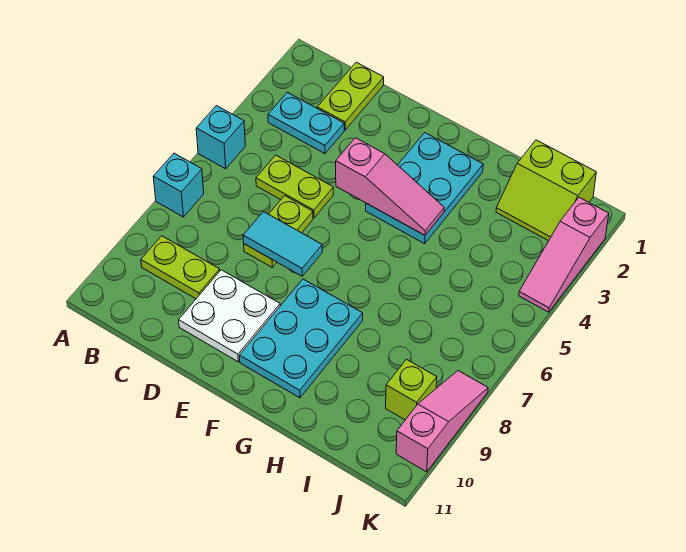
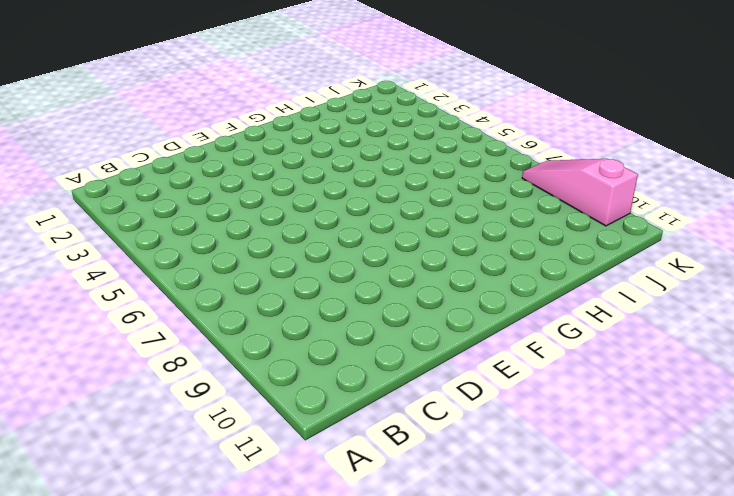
none -> cyan 1x1 brick [196,106,245,169]
none -> cyan 1x1 brick [153,153,204,217]
none -> cyan 1x2 plate [268,92,344,153]

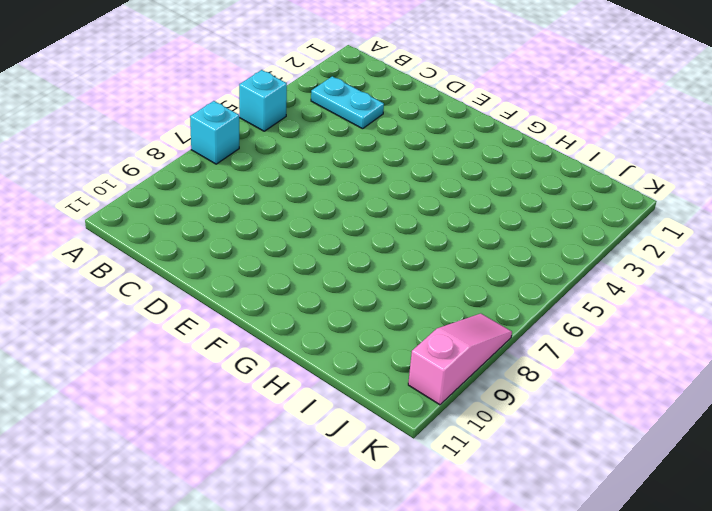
none -> lime 1x2 plate [141,236,220,299]
none -> lime 1x2 plate [317,62,384,130]
none -> lime 1x2 plate [256,155,333,218]

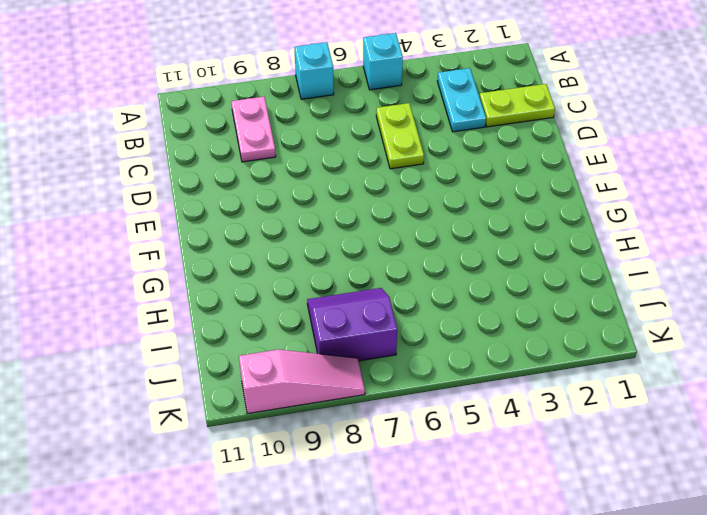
pink 1x2 plate [231,97,276,162] -> lime 1x2 plate [141,236,220,299]
purple 2x2 slope [307,288,397,361] -> none
none -> lime 1x2 plate [244,196,313,267]
none -> white 2x2 plate [179,270,280,362]
none -> cyan 2x3 plate [366,133,483,244]

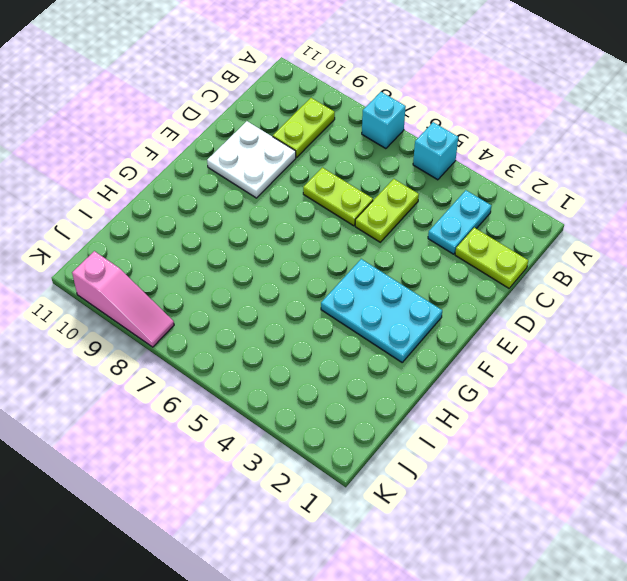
none -> cyan 2x3 plate [239,279,363,398]
none -> lime 2x2 slope [496,140,596,241]
none -> lime 1x1 brick [386,360,437,420]

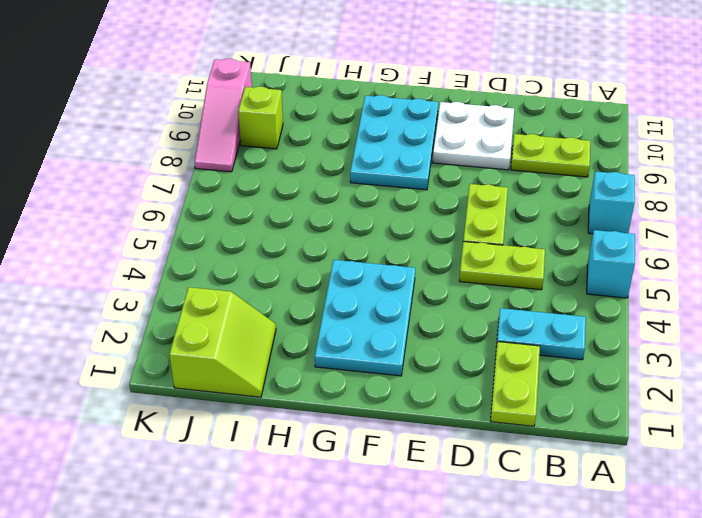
lime 2x2 slope [169,287,276,397] -> lime 2x2 slope turned to [496,140,596,241]
none -> pink 1x3 slope [519,197,609,312]
none -> cyan 1x2 tile [243,212,322,276]
none -> pink 1x3 slope [336,138,444,235]

